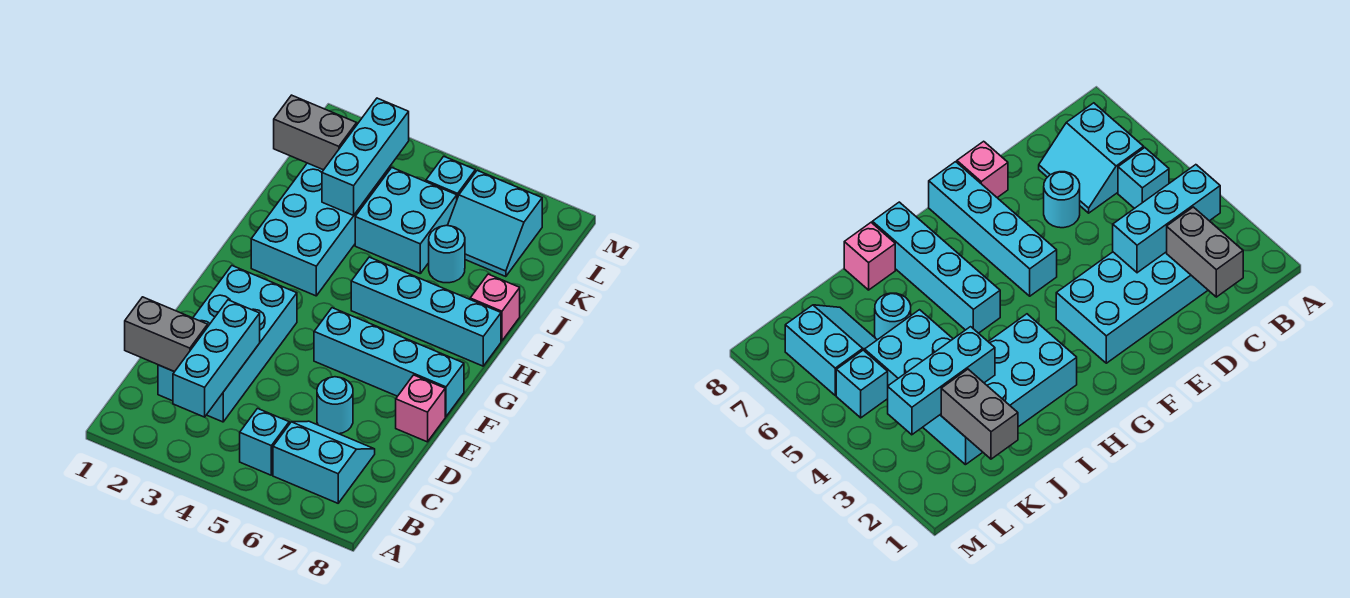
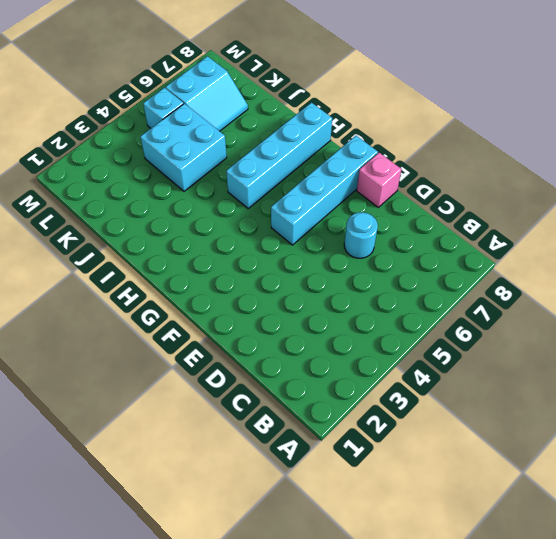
none -> cyan 1x1 brick [240,409,289,475]
none -> cyan 2x2 slope [273,421,375,503]
none -> cyan 2x4 brick [158,266,297,422]

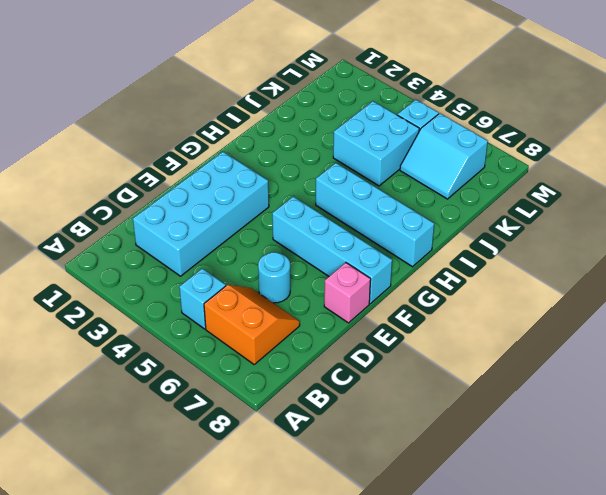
orange 2x2 slope [204,285,300,364] -> cyan 2x2 slope [273,421,375,503]
none -> cyan 2x4 brick [251,163,390,296]
none -> pink 1x1 brick [470,274,520,341]
none -> cyan 1x1 round brick [429,225,465,283]

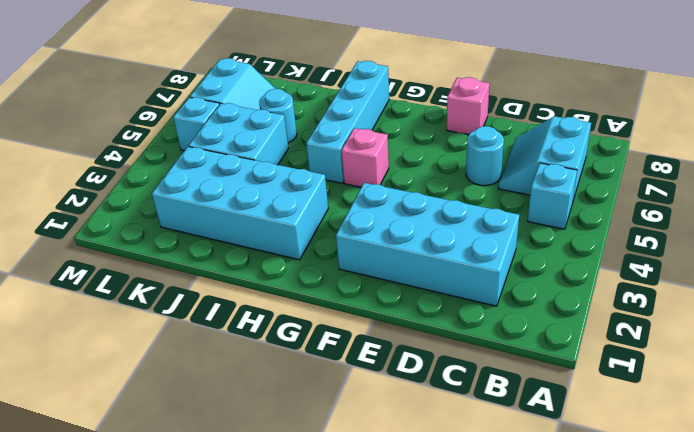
pink 1x1 brick [341,128,389,187] -> pink 1x1 brick moved to [470,274,520,341]
none -> cyan 1x4 brick [314,308,464,417]
none -> cyan 1x3 brick [173,300,260,417]
none -> grey 1x2 brick [125,297,208,372]

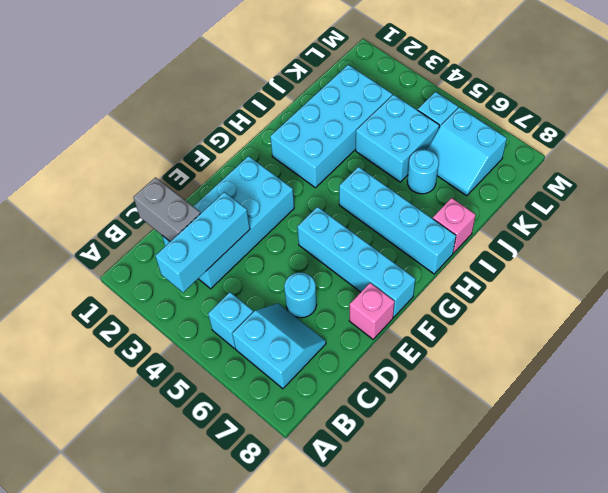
none -> cyan 1x3 brick [322,98,409,215]
none -> grey 1x2 brick [274,95,357,170]

